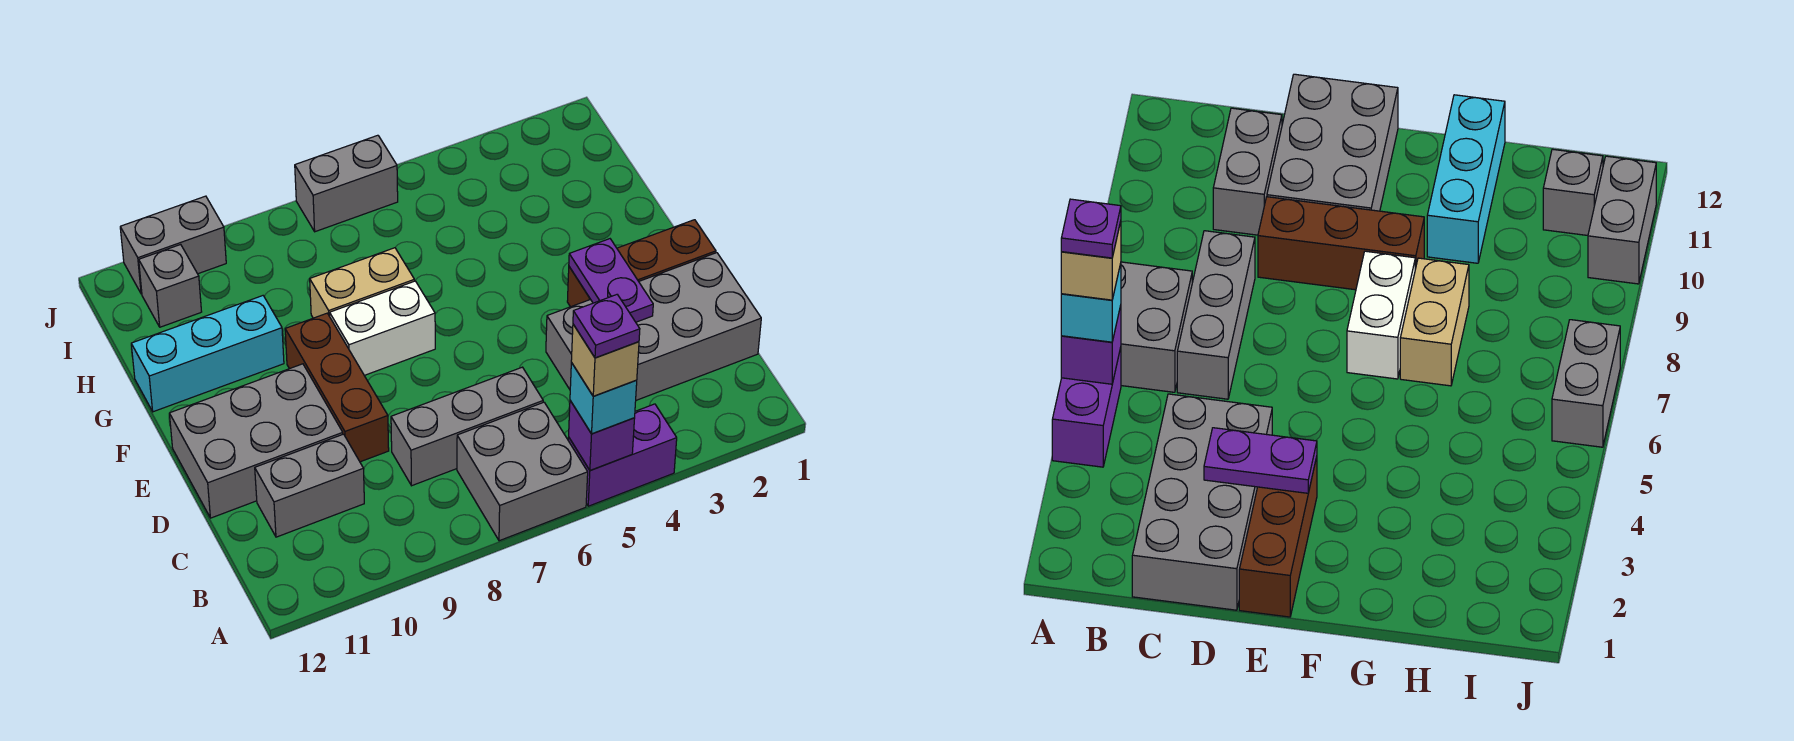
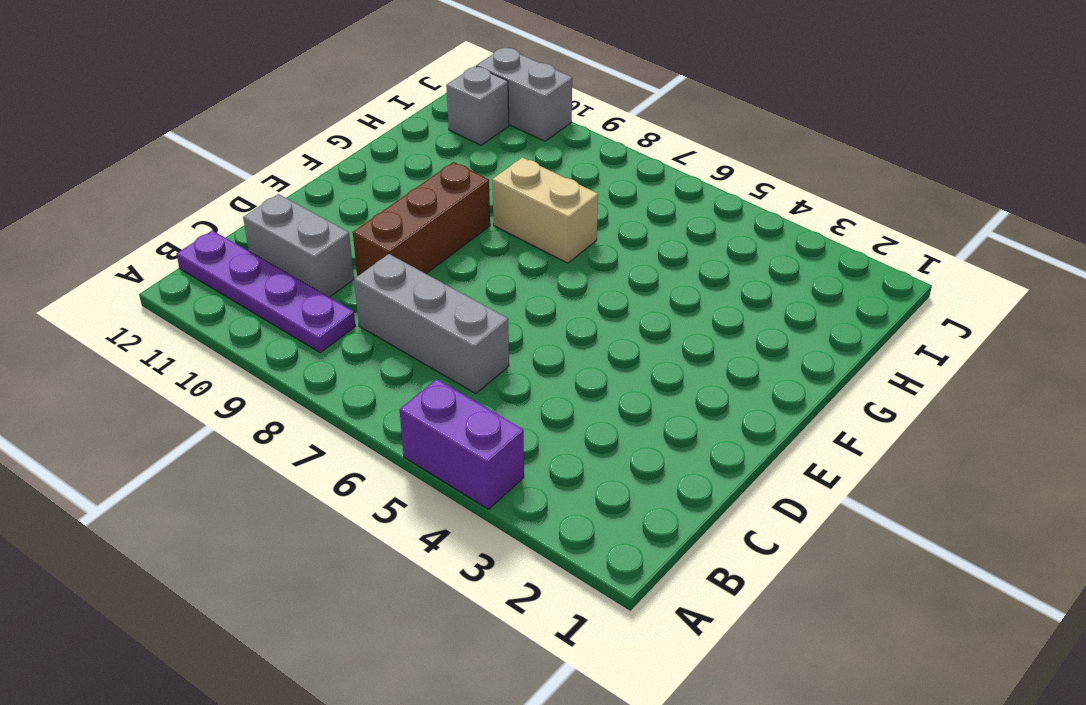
purple 1x4 plate [177,230,355,353] -> none
none -> grey 2x2 brick [457,402,588,541]
none -> grey 2x4 brick [546,253,761,400]
none -> grey 2x3 brick [169,364,343,518]

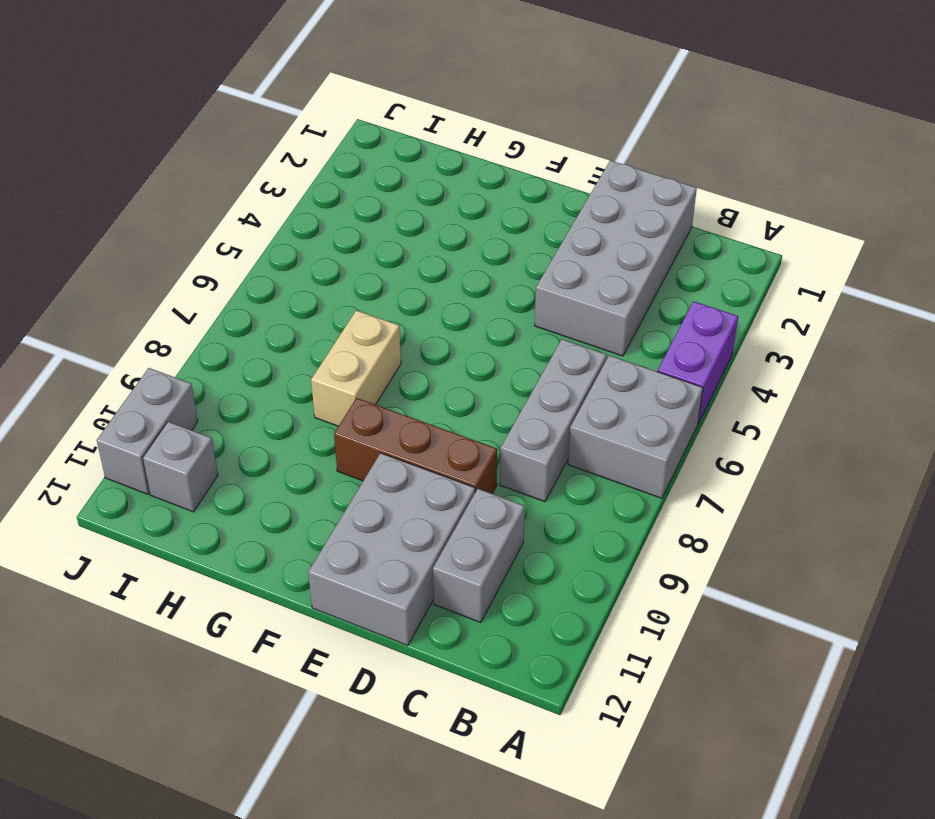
none -> brown 1x3 brick [567,220,716,307]
none -> white 1x2 brick [330,281,435,375]
none -> cyan 1x3 brick [131,296,284,412]

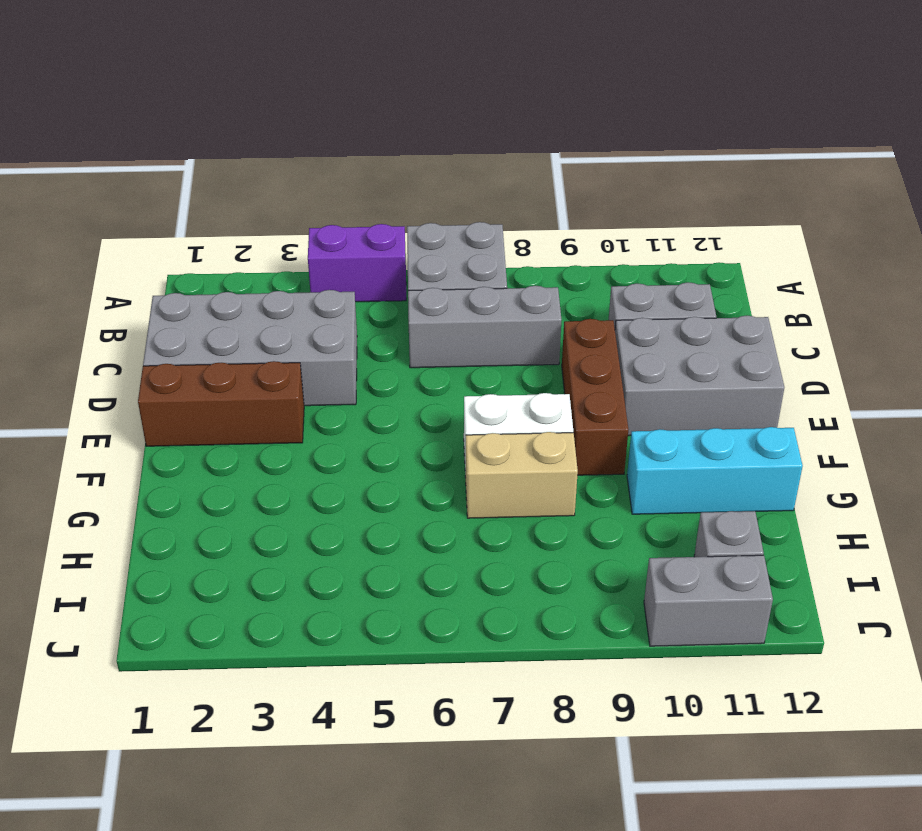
none -> grey 1x2 brick [295,135,398,232]
none -> purple 1x1 brick [569,401,635,471]
none -> purple 1x2 plate [569,239,653,322]

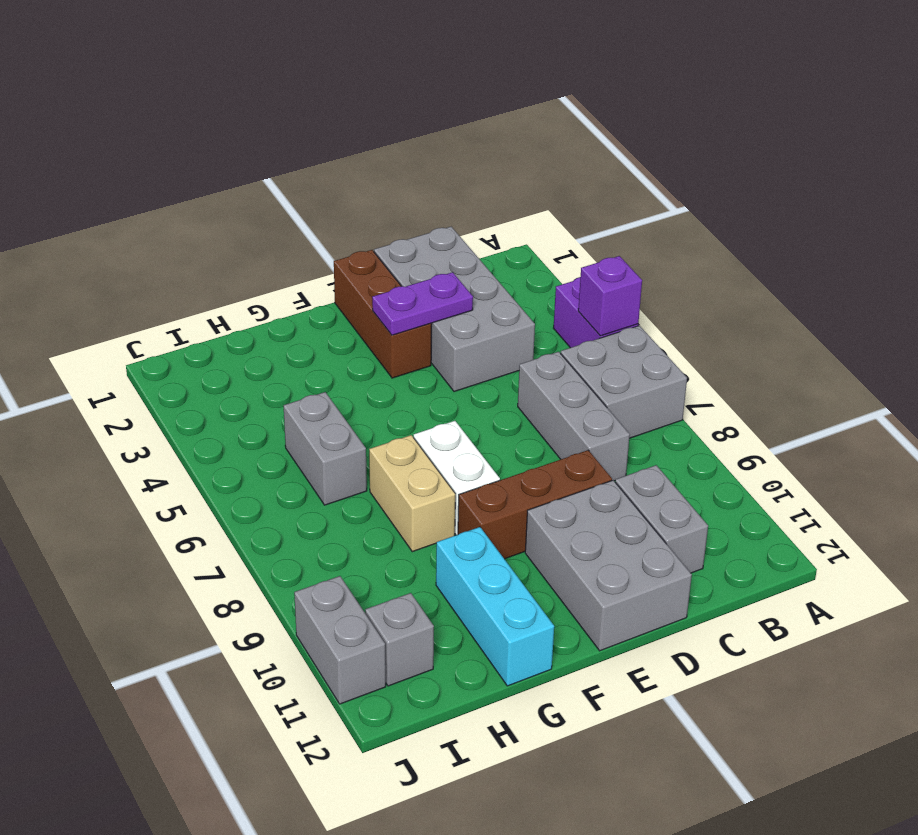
grey 1x2 brick [284,392,367,505] -> grey 1x2 brick moved to [295,135,398,232]
none -> cyan 1x1 brick [570,363,637,434]
none -> tan 1x1 brick [571,324,639,396]
none -> purple 1x1 plate [573,295,640,358]

